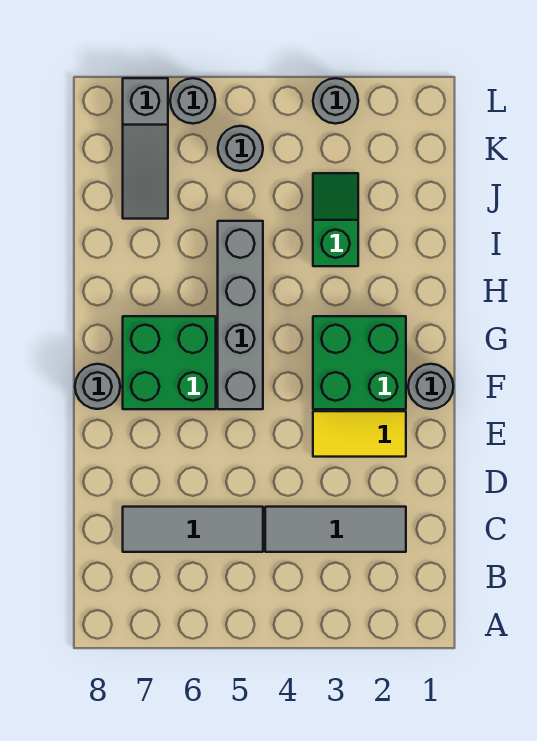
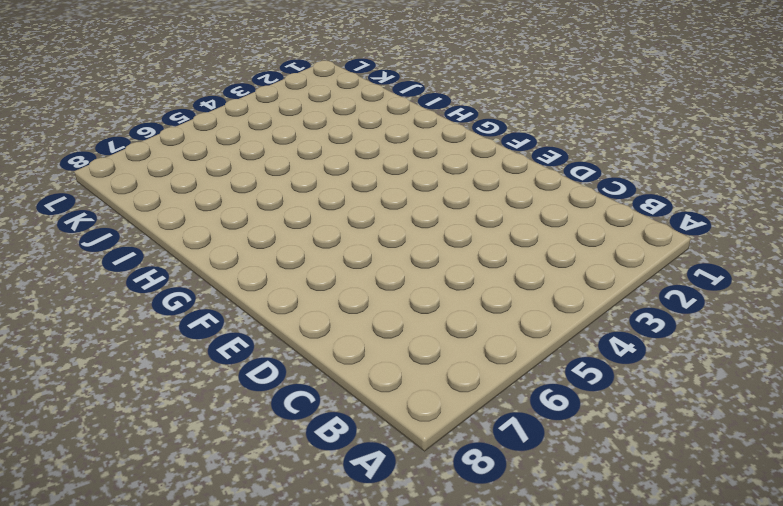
none -> grey 1x3 tile [265,507,406,552]
none -> grey 1x3 tile [123,507,263,552]
none -> yellow 1x2 tile [313,411,406,457]

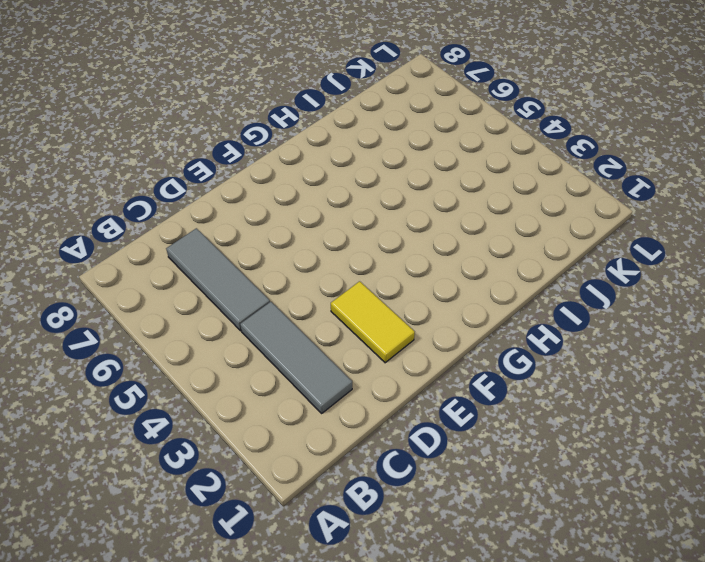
none -> grey 1x1 round brick [408,364,453,409]
none -> green 2x2 brick [313,316,406,409]
none -> grey 1x4 brick [218,221,263,409]

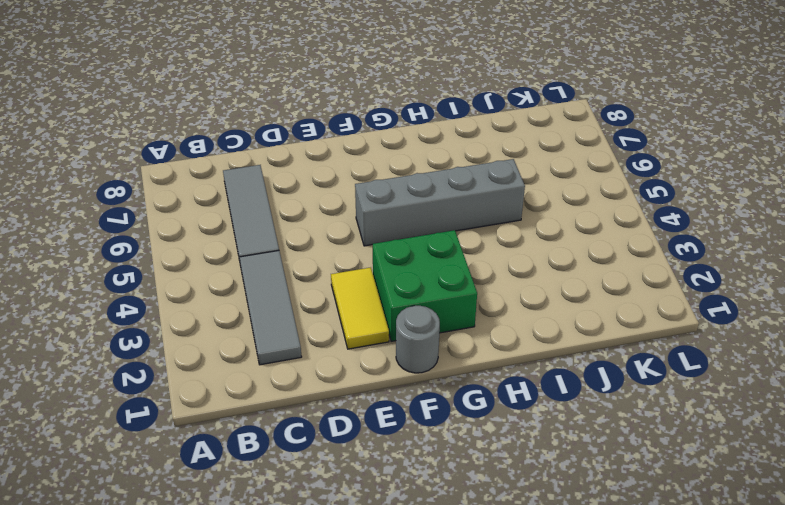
none -> green 2x2 brick [123,316,216,409]
none -> grey 1x1 round brick [75,364,120,409]
none -> green 1x2 slope [313,173,358,266]

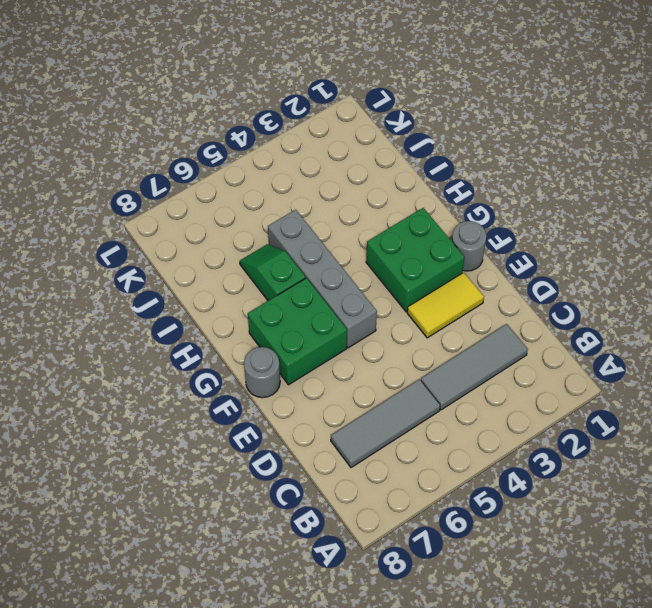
green 1x2 slope [240,244,306,301] -> green 1x2 slope moved to [313,173,358,266]
none -> grey 1x3 slope [123,78,168,219]
none -> grey 1x1 round brick [218,126,263,171]
none -> grey 1x1 round brick [313,78,358,124]

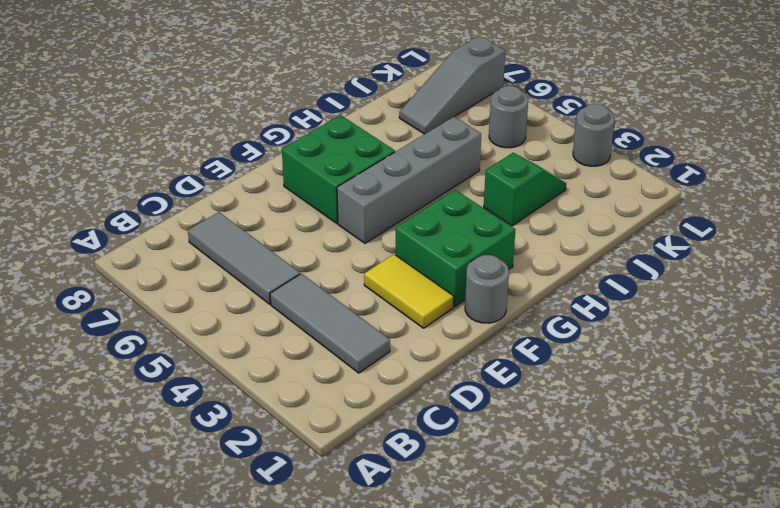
none -> grey 1x1 round brick [75,364,120,409]
none -> grey 1x1 round brick [170,78,215,124]

